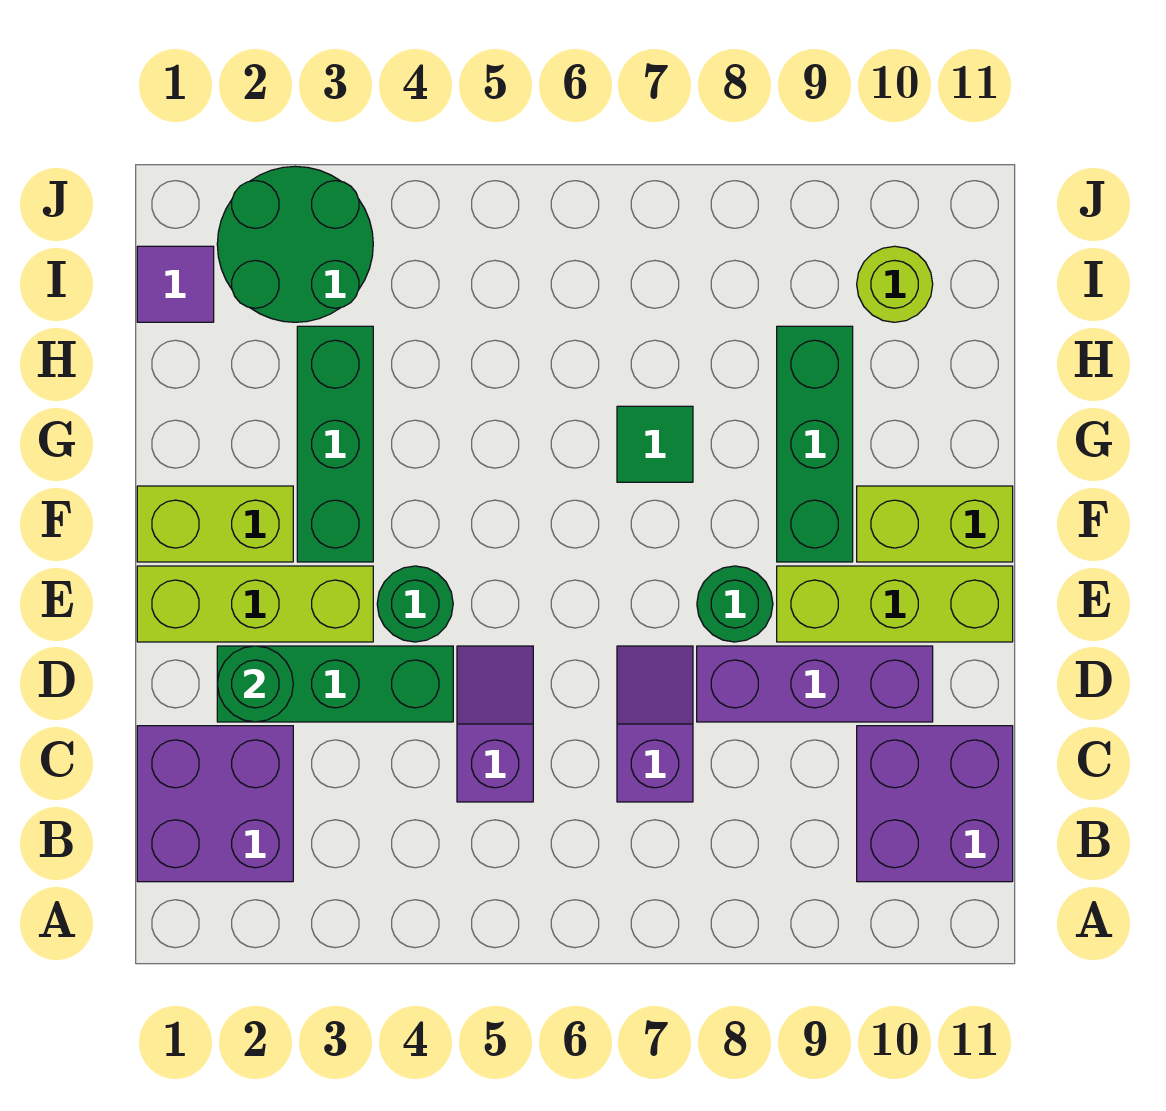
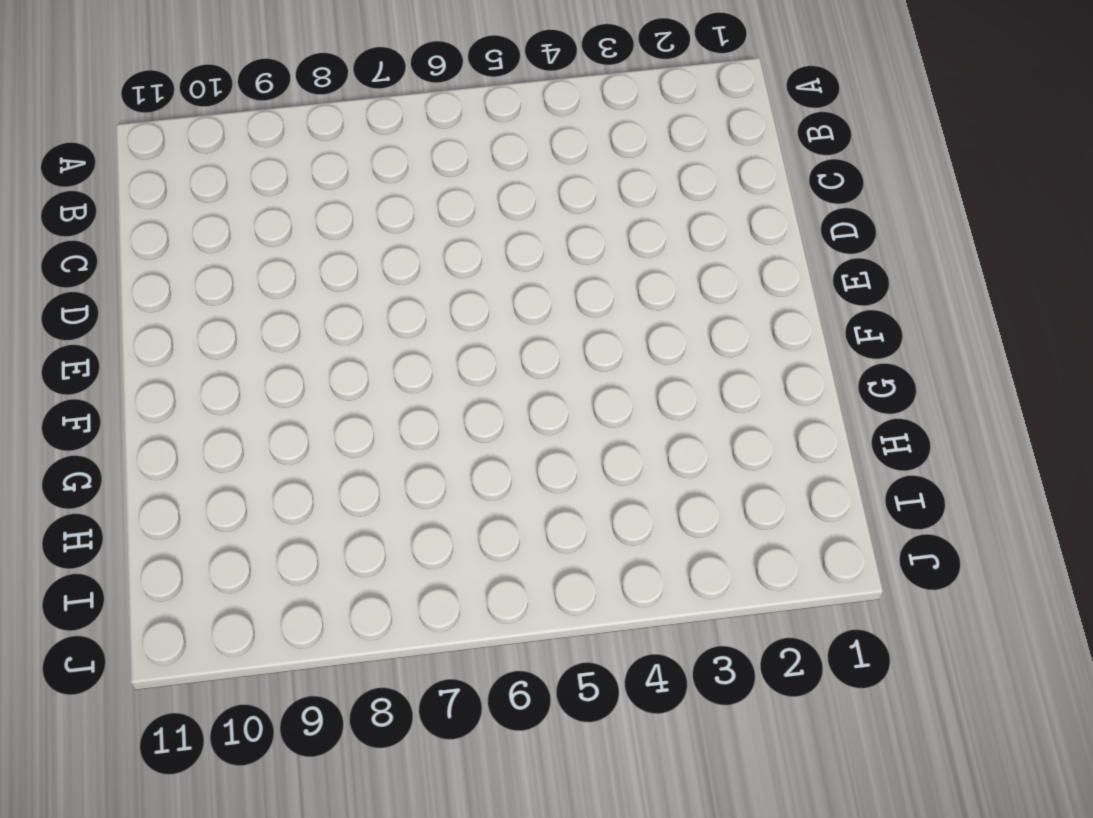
none -> purple 2x2 brick [137,726,293,882]
none -> purple 2x2 brick [857,726,1013,882]
none -> purple 1x2 slope [457,646,533,802]

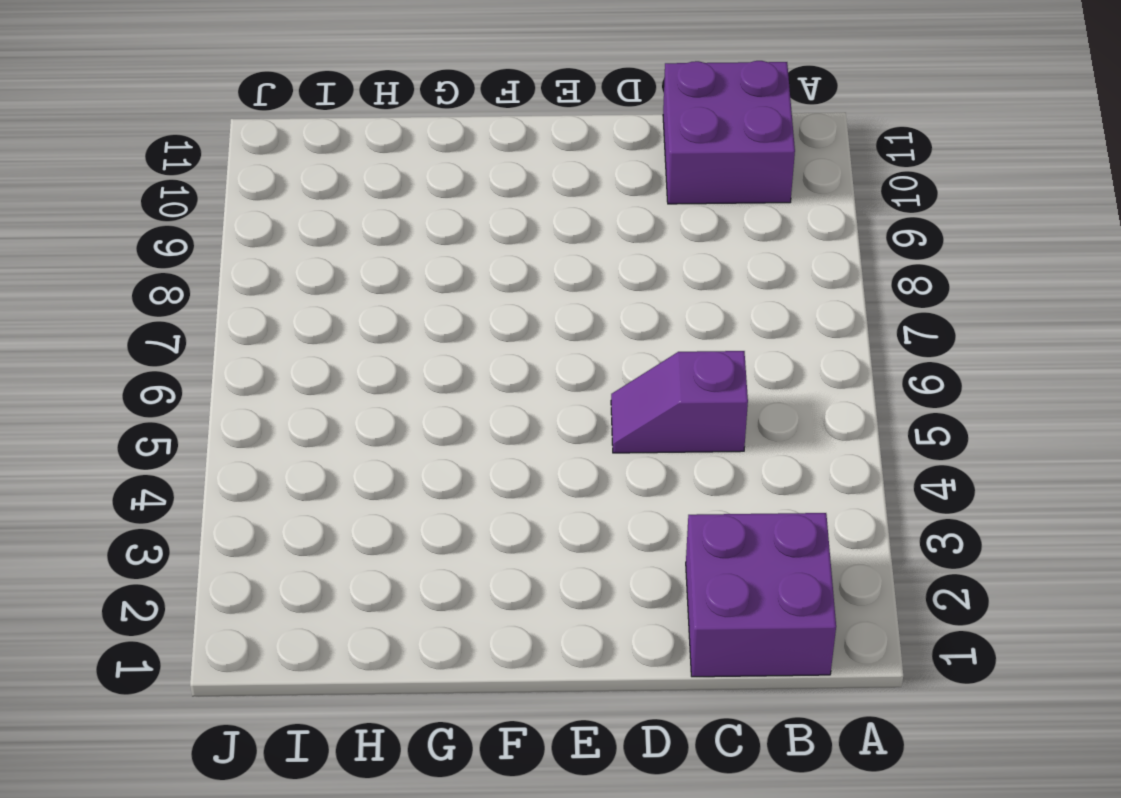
none -> purple 1x2 slope [617,646,693,802]
none -> green 1x3 brick [217,646,453,722]
none -> purple 1x3 brick [697,646,933,722]

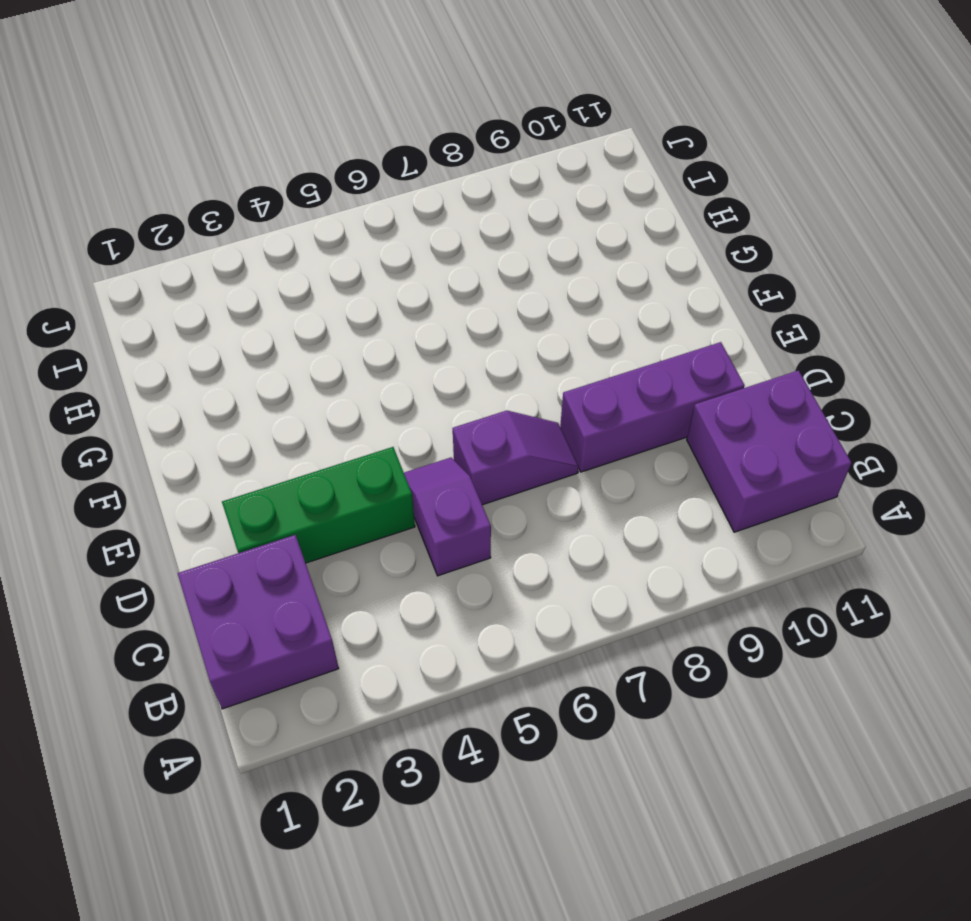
purple 1x2 slope [453,411,579,505] -> purple 1x2 slope turned to [617,646,693,802]
none -> lime 1x3 brick [137,566,373,642]
none -> green 1x1 round brick [377,566,453,642]
none -> green 1x1 round brick [697,566,773,642]

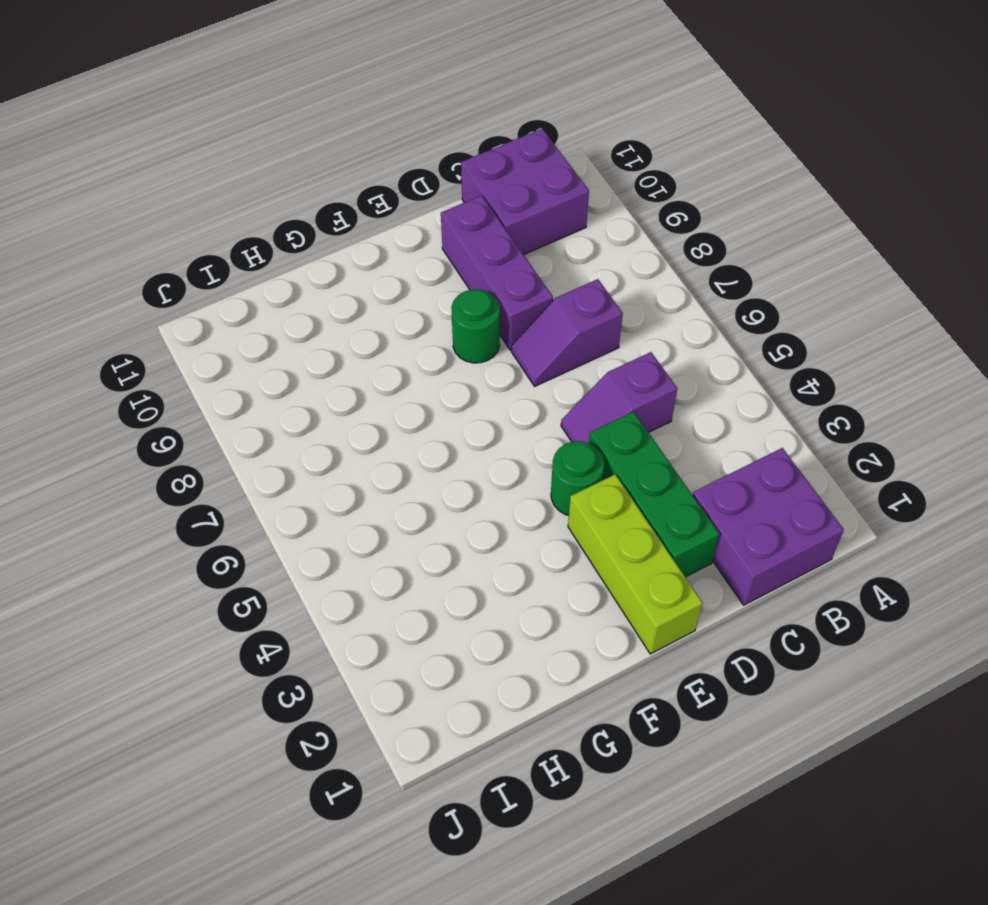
none -> lime 1x3 brick [777,566,1013,642]
none -> lime 1x2 brick [137,486,293,562]
none -> green 1x3 brick [297,326,373,562]

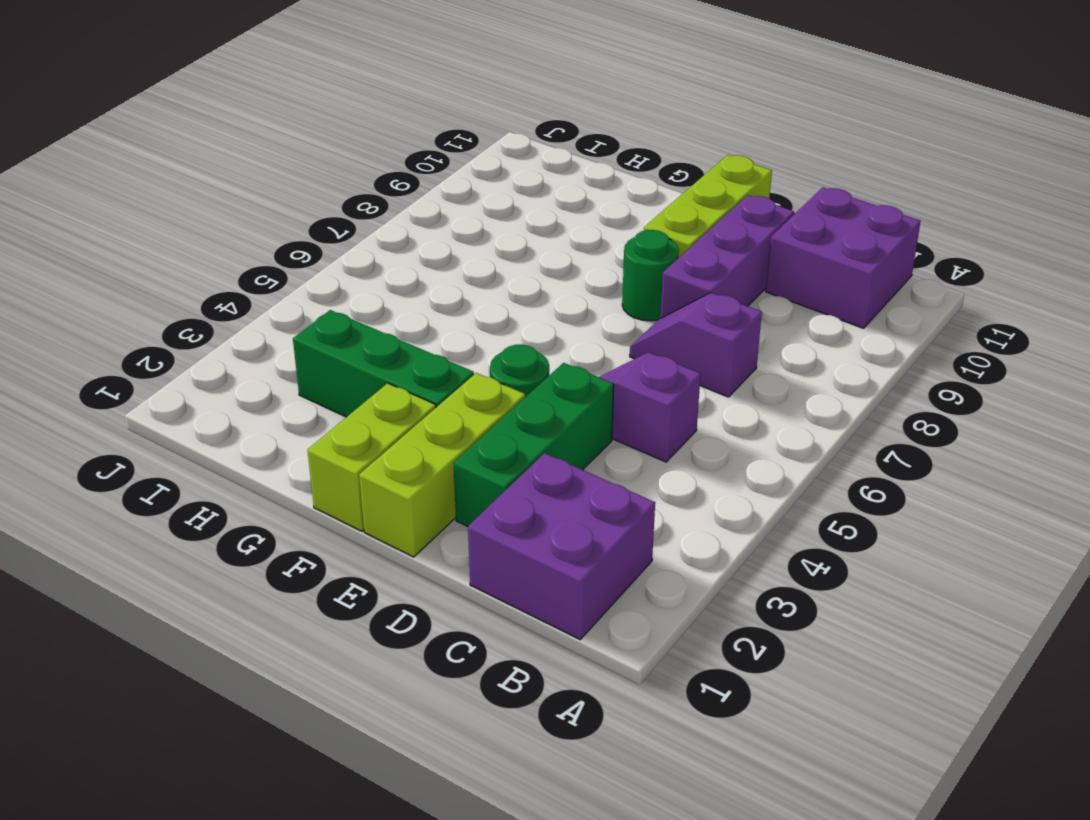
none -> green 1x3 brick [777,326,853,562]
none -> lime 1x2 brick [857,486,1013,562]
none -> green 1x1 tile [617,406,693,482]

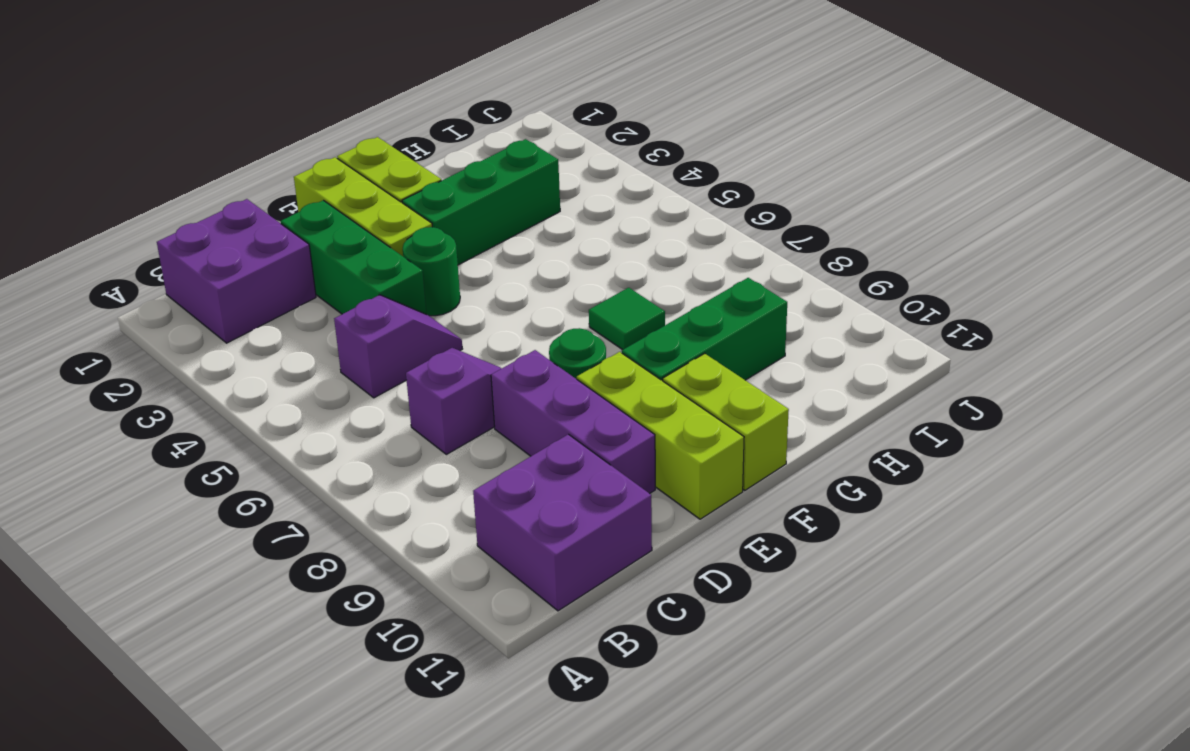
none -> purple 1x1 tile [137,246,214,322]
none -> green 2x2 round brick [217,166,373,322]
none -> lime 1x1 round brick [857,246,933,322]

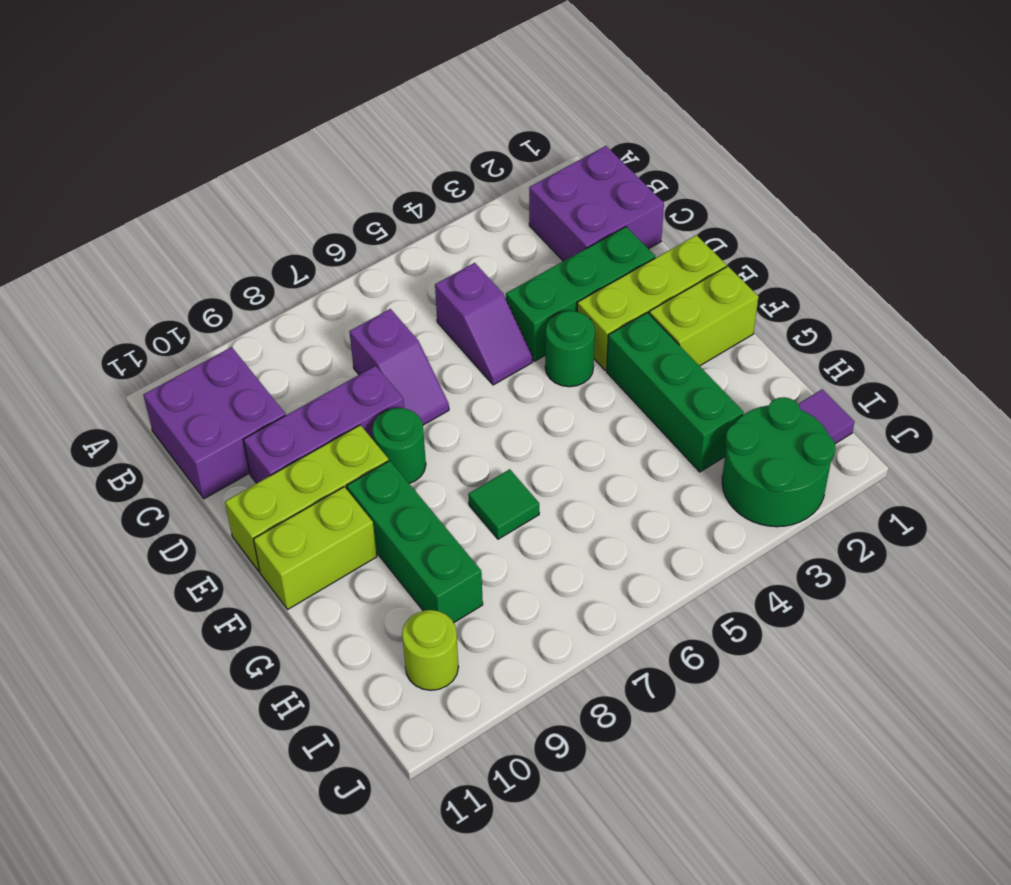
none -> green 1x1 round brick [217,646,293,722]

